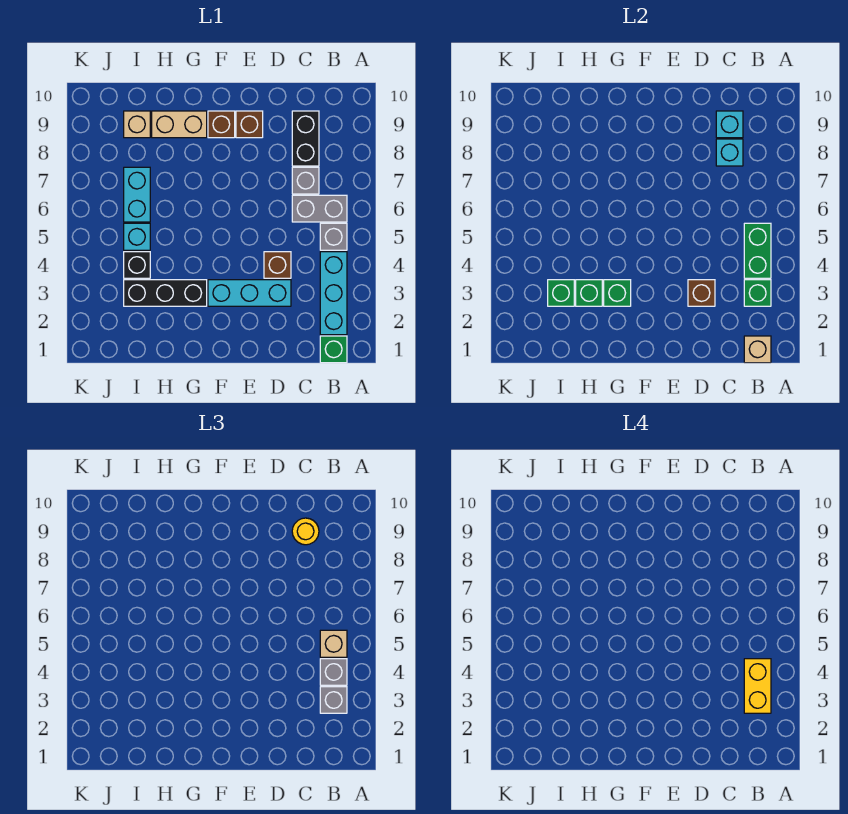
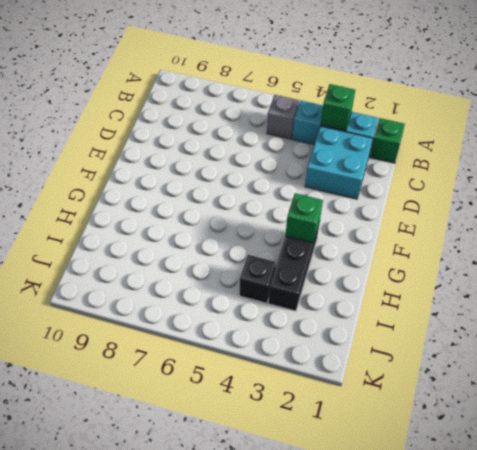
cyan 2x2 brick [305,126,373,199] -> cyan 1x3 brick [208,280,291,306]
none -> grey 1x2 brick [292,195,347,222]
none -> grey 1x1 brick [292,167,319,194]
none -> black 1x2 brick [292,111,319,166]
none -> brown 1x1 brick [264,252,291,278]

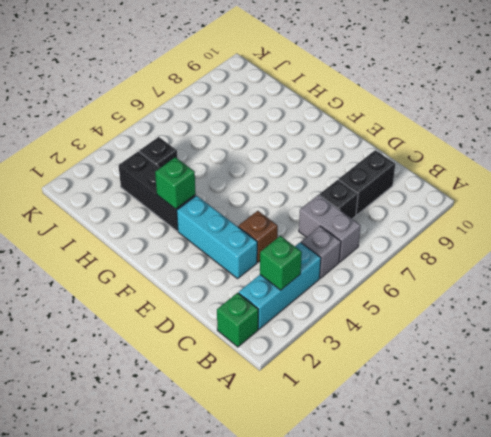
black 1x1 brick [319,180,358,219] -> grey 1x1 brick [292,167,319,194]
none -> brown 1x1 brick [236,111,263,138]
none -> brown 1x1 brick [208,111,235,138]
none -> tan 1x2 brick [152,111,207,138]
none -> cyan 1x1 brick [124,223,150,250]

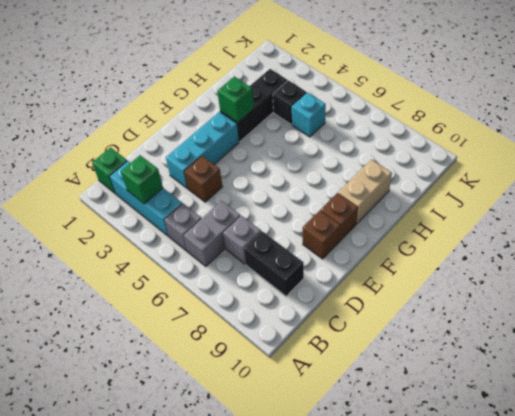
none -> cyan 1x2 brick [124,167,150,222]
none -> tan 1x1 brick [124,111,150,138]
none -> tan 1x1 brick [744,336,771,363]
none -> green 1x2 brick [744,223,771,278]

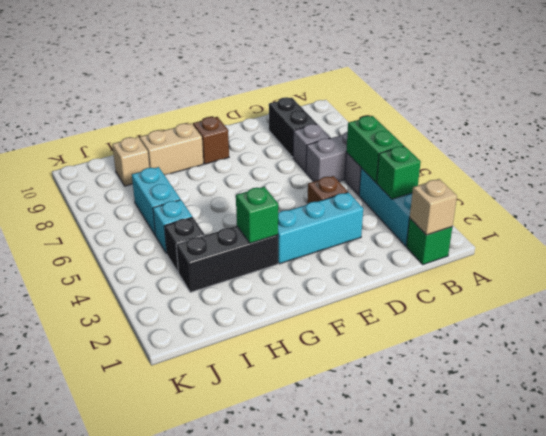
none -> brown 1x1 brick [236,111,263,138]
none -> cyan 1x1 brick [716,139,743,166]
none -> cyan 1x1 brick [716,111,743,138]
none -> brown 1x1 brick [688,280,715,306]

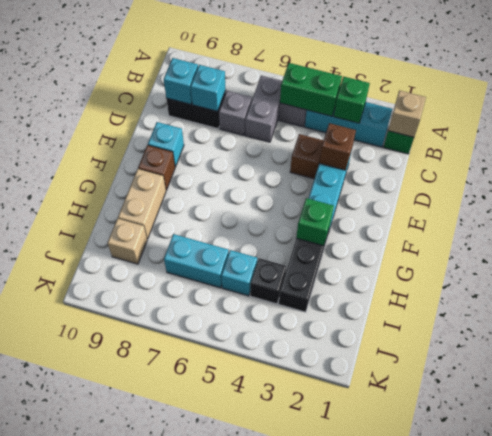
cyan 1x1 brick [148,122,184,167] -> brown 1x1 brick [236,111,263,138]
none -> green 1x1 brick [576,280,602,306]
none -> green 1x1 brick [548,280,574,306]
none -> grey 1x1 brick [320,687,347,713]
none -> grey 1x1 brick [320,659,347,685]

